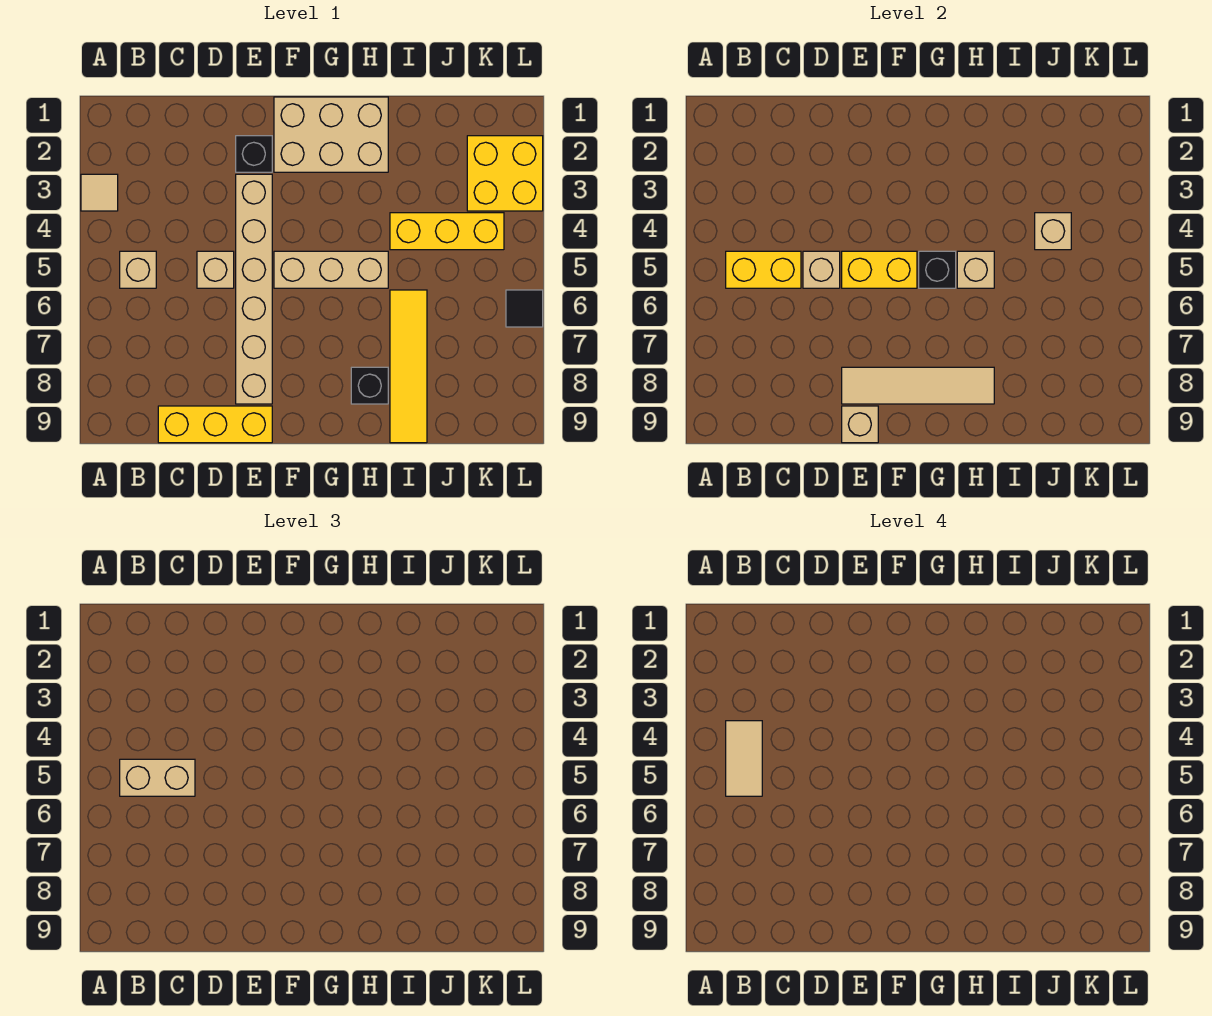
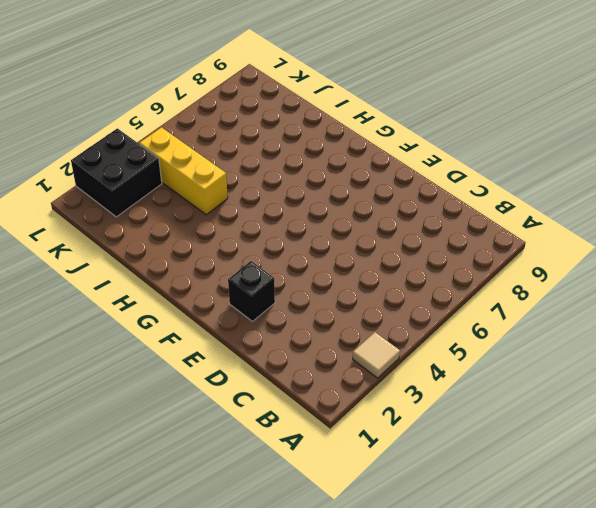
black 2x2 brick [71,128,162,217] -> yellow 2x2 brick [467,136,543,211]
none -> tan 1x1 brick [120,251,156,288]
none -> yellow 1x3 brick [158,406,272,443]
none -> tan 1x1 brick [197,251,234,288]

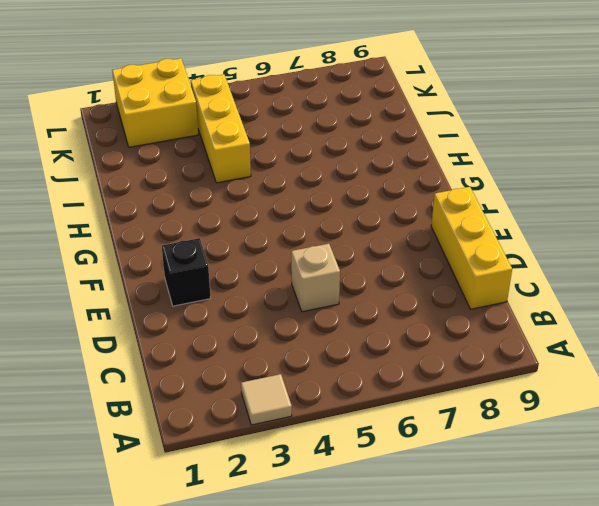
none -> tan 1x1 brick [120,251,156,288]
none -> tan 1x6 brick [236,174,272,404]
none -> tan 2x3 brick [274,97,388,172]

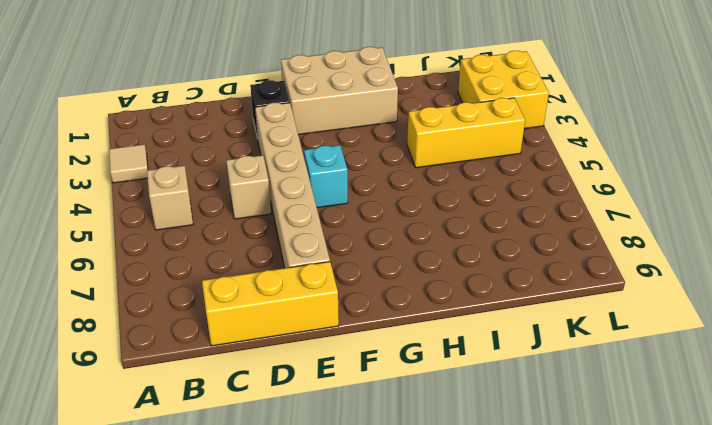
cyan 1x1 brick [304,145,348,208] -> tan 1x3 brick [274,251,388,288]
none -> black 1x1 brick [351,367,388,404]
none -> yellow 1x4 tile [390,290,427,443]
none -> black 1x1 tile [506,290,543,327]

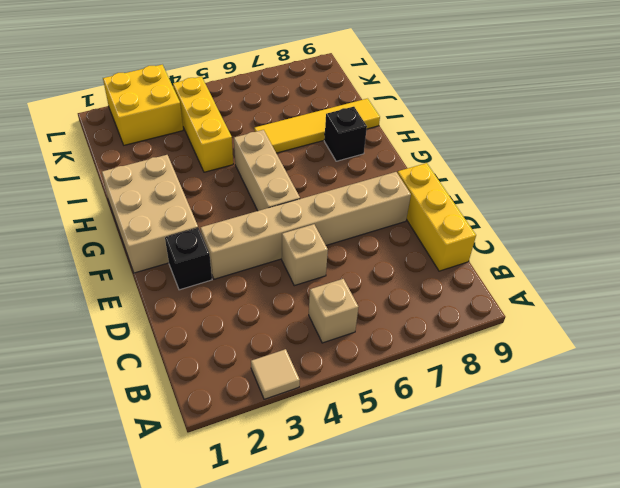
none -> black 1x1 tile [506,290,543,327]
none -> yellow 1x2 brick [726,251,801,288]
none -> tan 1x1 brick [803,251,840,288]

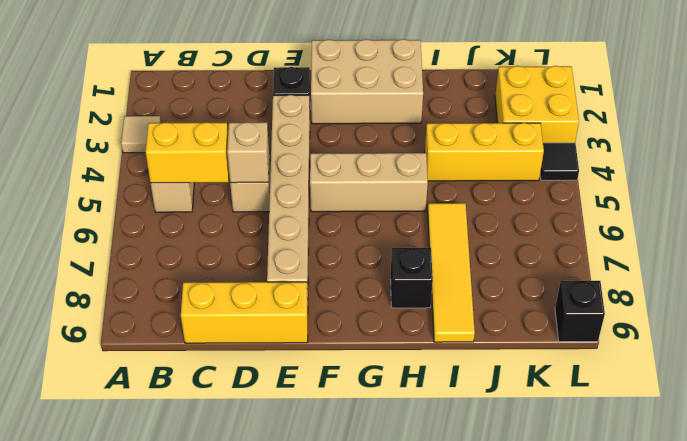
black 1x1 tile [540,143,579,180] -> black 1x1 tile moved to [506,290,543,327]
black 1x1 brick [555,281,605,342] -> black 1x1 brick moved to [919,251,956,288]
none -> yellow 1x2 brick [842,251,917,288]
none -> tan 1x4 tile [842,367,994,404]
none -> tan 1x1 brick [842,406,878,443]

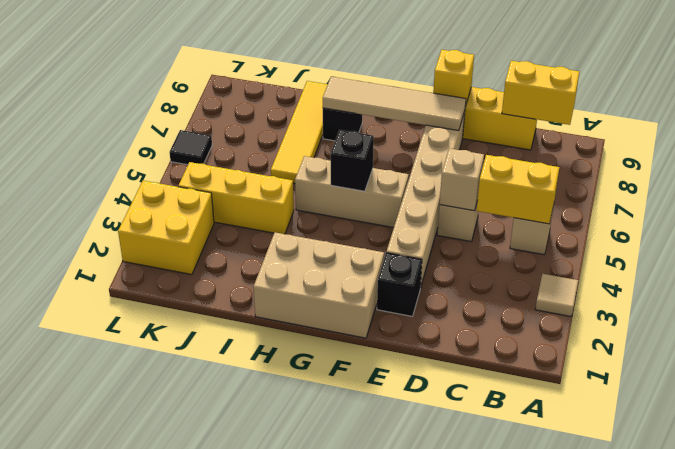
yellow 1x2 brick [502,61,579,125] -> yellow 1x2 brick moved to [842,251,917,288]
yellow 1x1 brick [433,50,474,107] -> tan 1x1 brick [842,406,878,443]
none -> tan 1x1 brick [957,251,994,288]
none -> tan 1x1 brick [1035,213,1071,250]
none -> tan 1x2 brick [120,759,195,796]

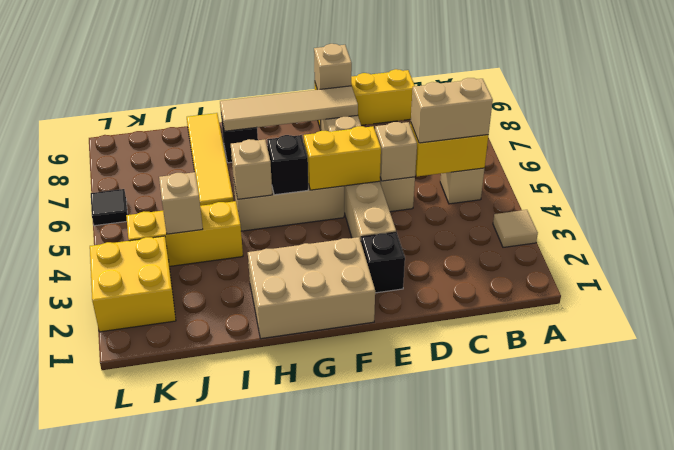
none -> tan 1x2 tile [726,721,762,796]

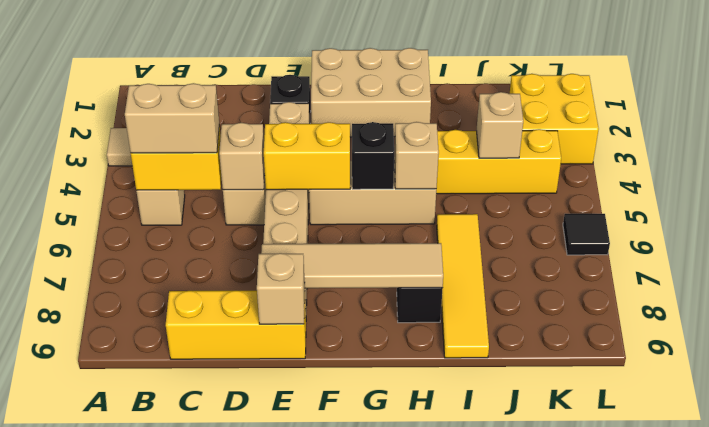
none -> tan 1x2 tile [726,721,762,796]

